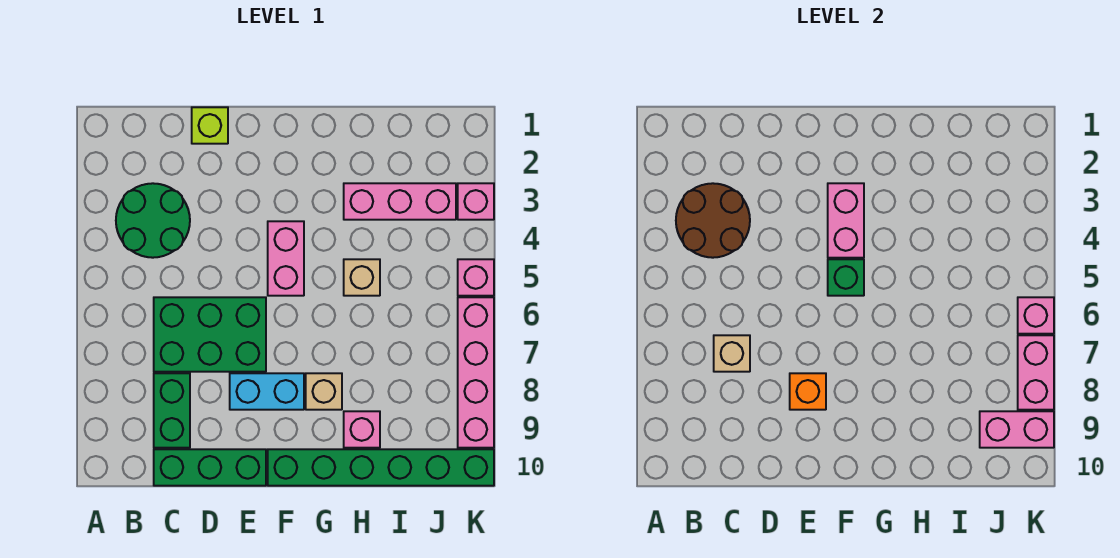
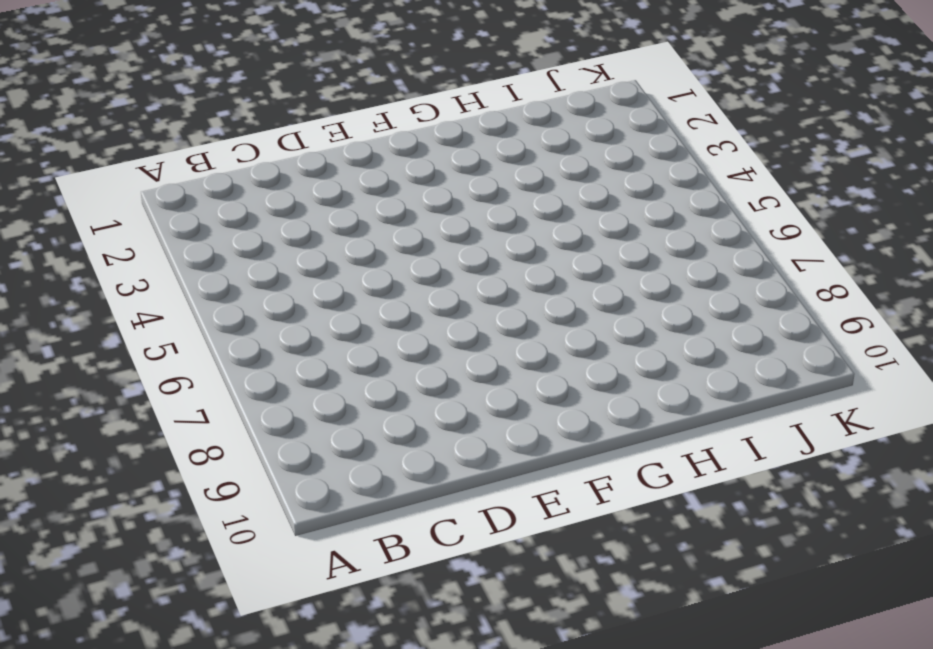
none -> green 2x2 round brick [116,183,190,258]
none -> green 2x3 brick [154,297,266,372]
none -> green 1x2 brick [154,373,190,448]

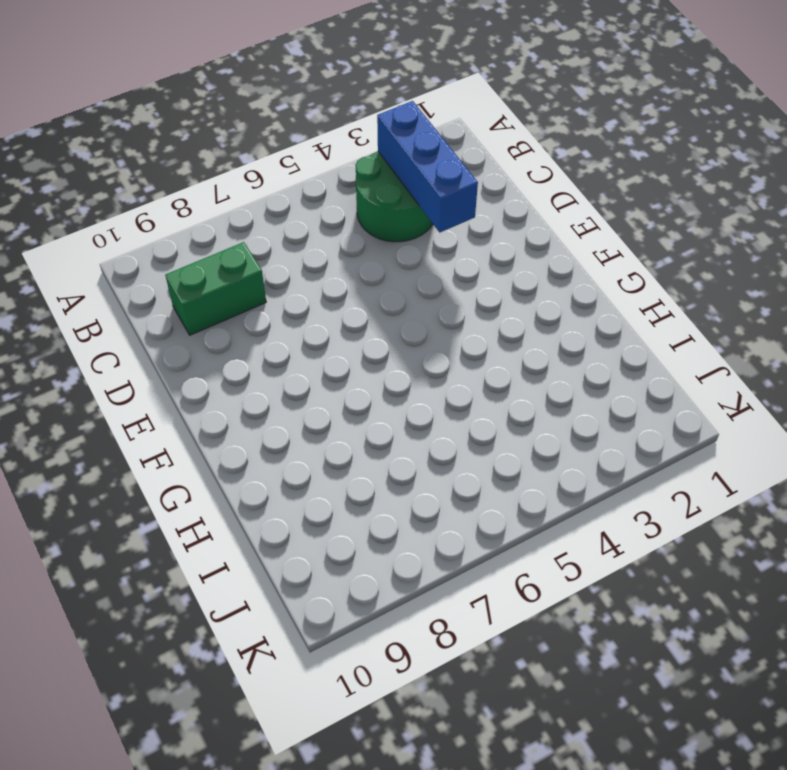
blue 1x3 brick [377,101,478,232] -> brown 2x2 round brick [676,183,750,258]
none -> green 2x3 brick [154,297,266,372]
none -> green 1x3 brick [154,449,266,486]
none -> lime 1x1 brick [192,107,228,144]

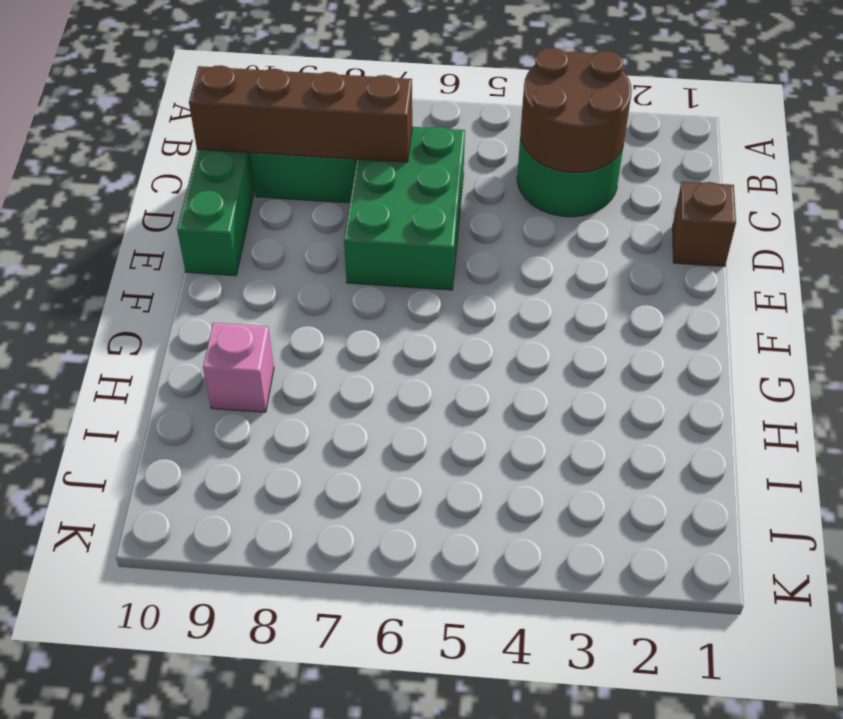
brown 1x4 brick [189,65,412,162] -> tan 1x1 brick [714,335,750,372]
brown 1x1 brick [673,182,736,266] -> lime 1x1 brick [192,107,228,144]
none -> cyan 1x2 brick [230,373,304,410]
none -> pink 1x2 brick [268,221,304,296]
none -> green 1x6 brick [268,449,494,486]

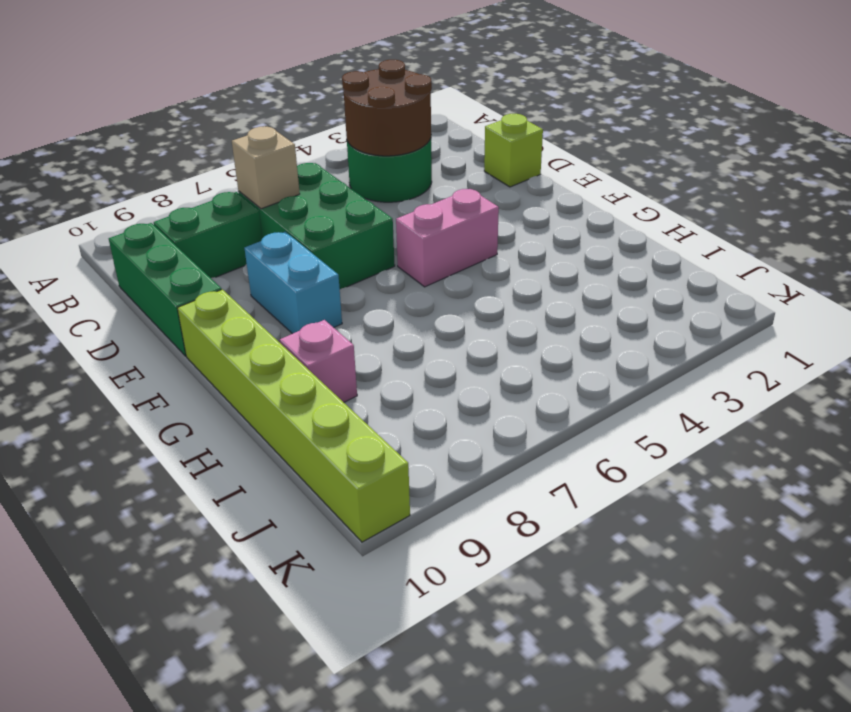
lime 1x6 brick [177,289,410,542] -> green 1x6 brick [268,449,494,486]
none -> tan 1x1 brick [306,373,342,410]
none -> pink 1x3 brick [344,183,456,220]
none -> tan 1x1 brick [344,259,380,296]

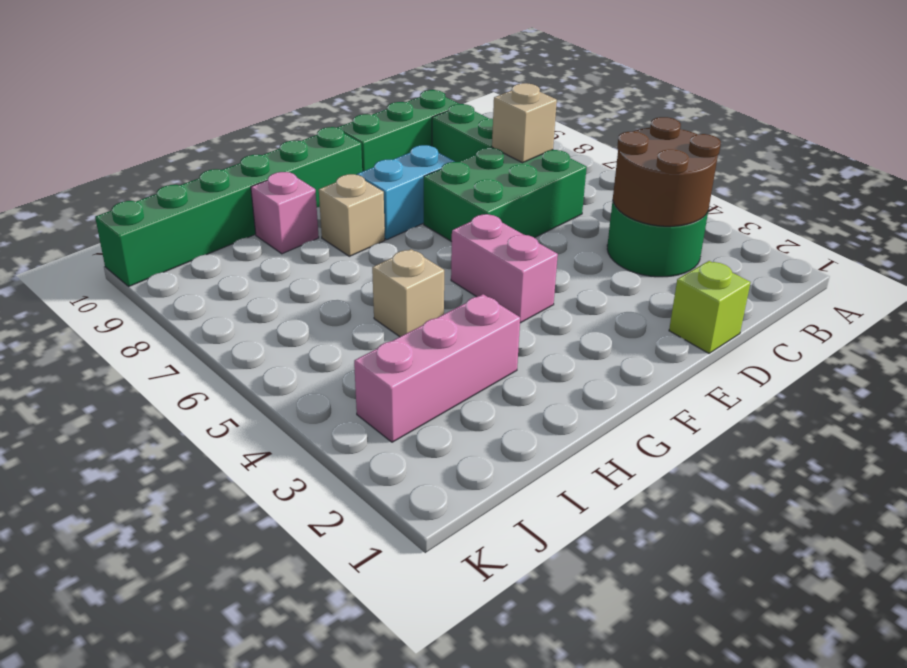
none -> pink 1x1 brick [458,183,494,220]
none -> pink 1x1 brick [458,259,494,296]
none -> pink 1x4 brick [458,297,494,448]

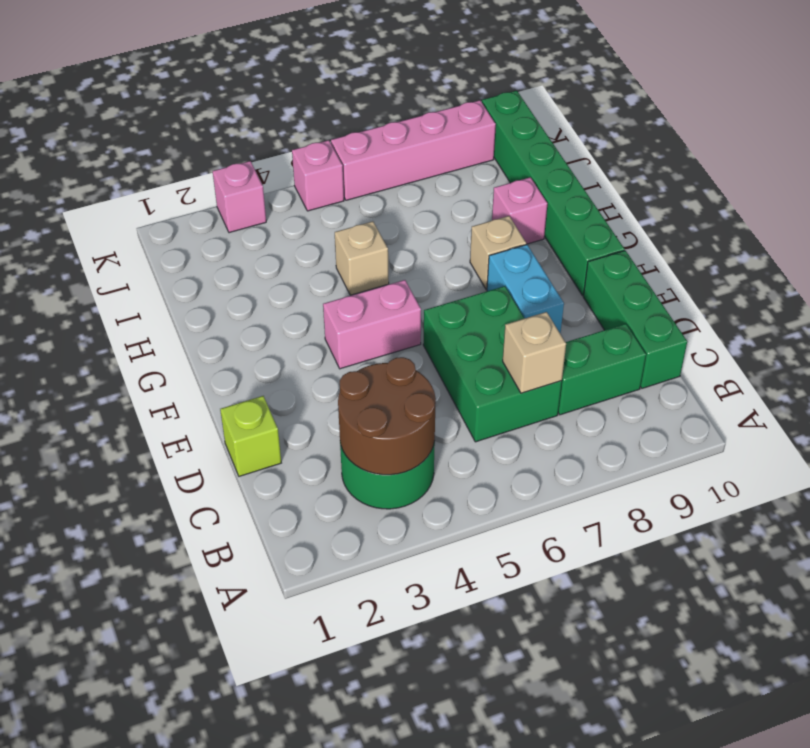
none -> pink 1x3 brick [344,183,456,220]
none -> orange 1x1 brick [790,373,826,410]
none -> pink 1x2 brick [828,183,864,258]

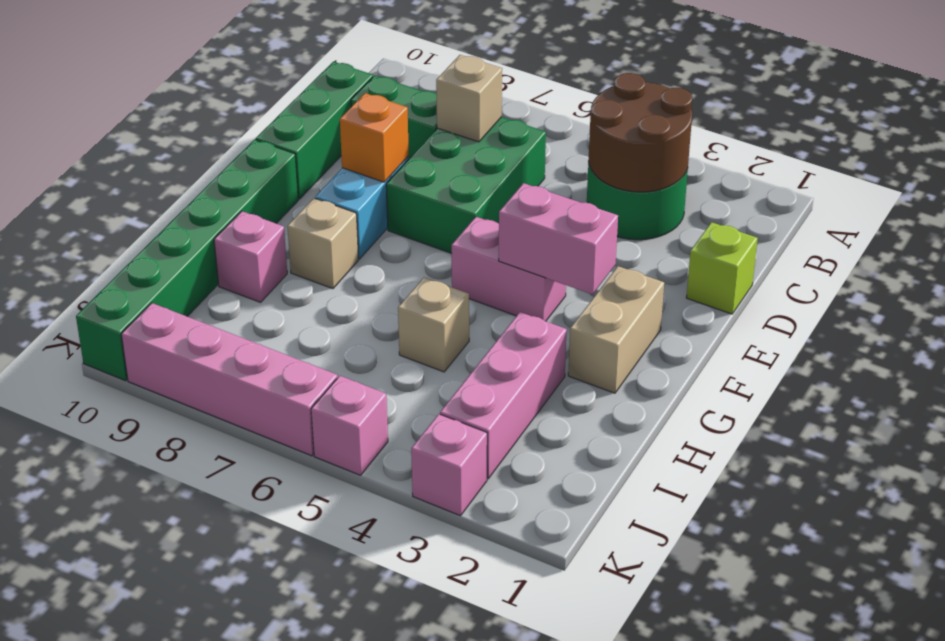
tan 1x2 brick [568,266,664,393] -> none
none -> green 1x1 brick [828,259,864,296]
none -> pink 1x2 brick [980,411,1054,448]
none -> pink 1x1 brick [1018,297,1054,334]

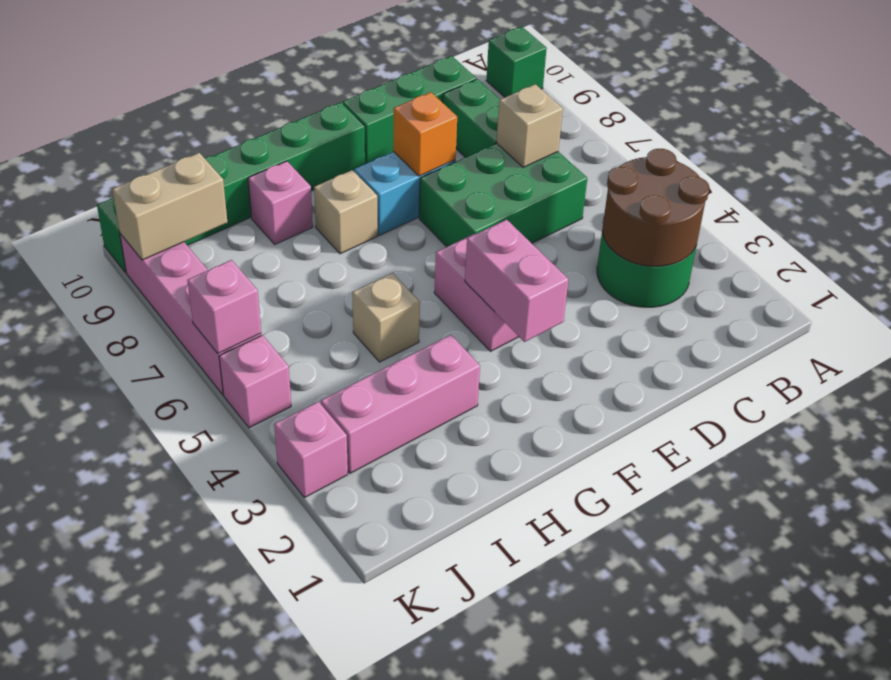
green 1x1 brick [486,27,547,97] -> green 1x1 brick moved to [828,259,864,296]
tan 1x2 brick [112,153,227,260] -> pink 1x2 brick [980,411,1054,448]
none -> lime 1x1 brick [192,107,228,144]
none -> pink 1x2 brick [1018,335,1054,410]

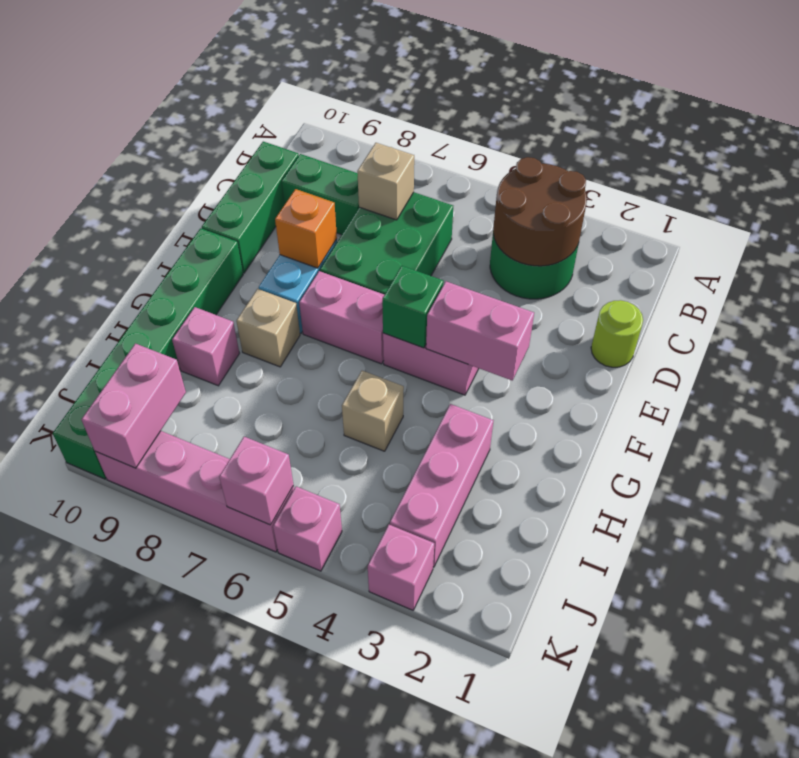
lime 1x1 round brick [591,300,643,367] -> lime 1x1 brick [192,107,228,144]
pink 1x2 brick [299,271,384,364] -> pink 1x2 brick moved to [1018,335,1054,410]

